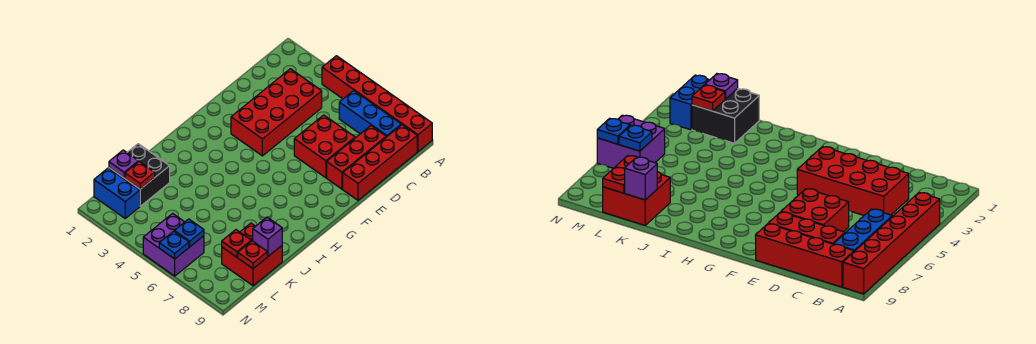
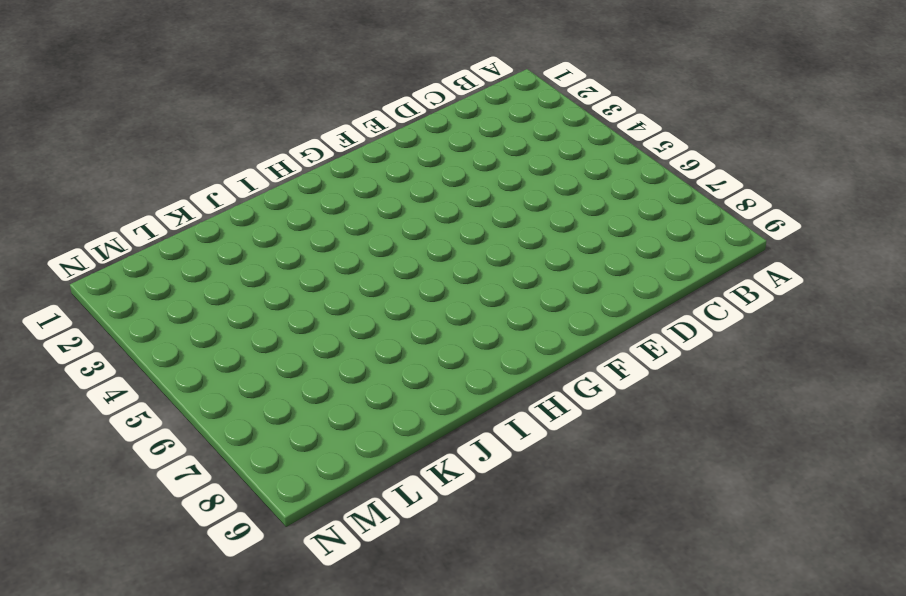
none -> red 1x6 brick [322,56,432,151]
none -> blue 1x3 brick [339,91,401,137]
none -> red 1x4 brick [343,125,417,200]

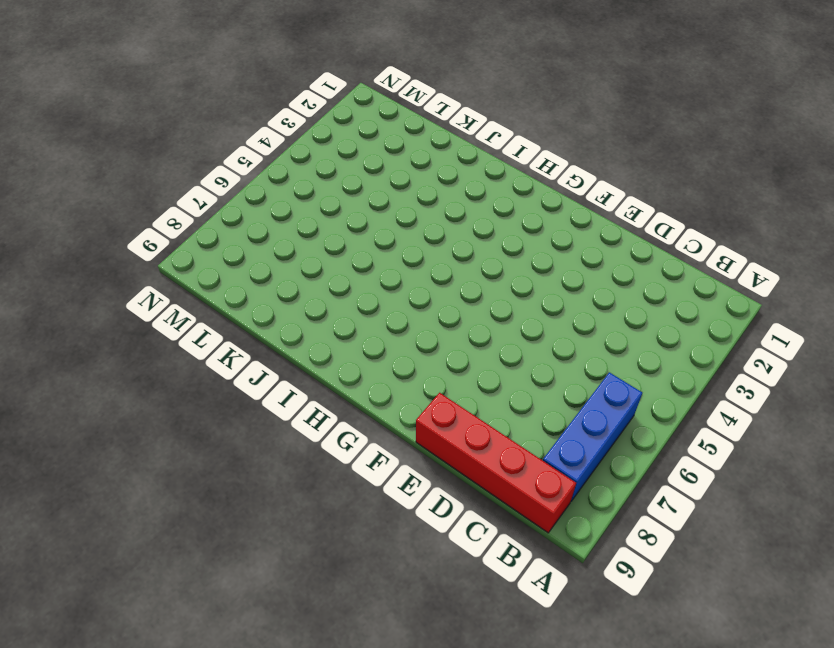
none -> red 1x6 brick [322,56,432,151]
none -> red 2x4 brick [231,69,322,156]
none -> red 1x3 brick [327,126,386,189]

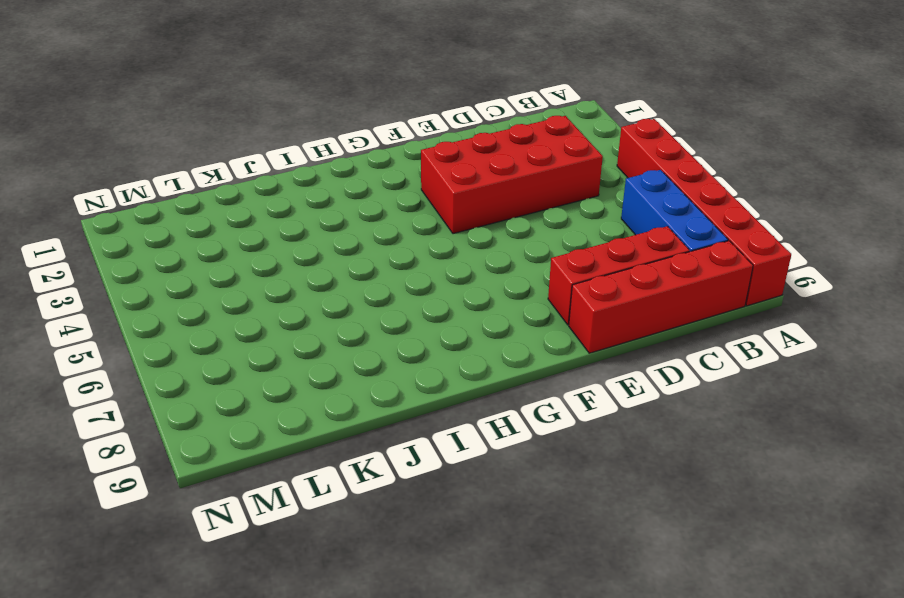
none -> red 2x2 brick [294,115,355,178]
none -> black 2x2 brick [109,144,170,206]
none -> red 2x2 brick [222,223,282,286]

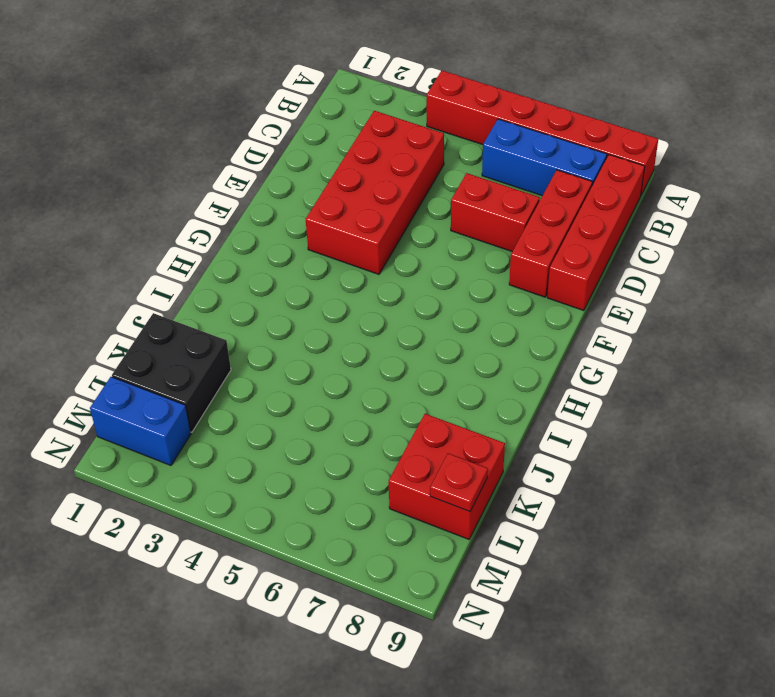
red 1x2 brick [451,173,540,251] -> red 2x2 brick [294,115,355,178]
none -> purple 2x2 brick [143,213,204,276]
none -> purple 1x1 brick [253,217,282,256]
none -> purple 1x1 plate [109,150,138,178]

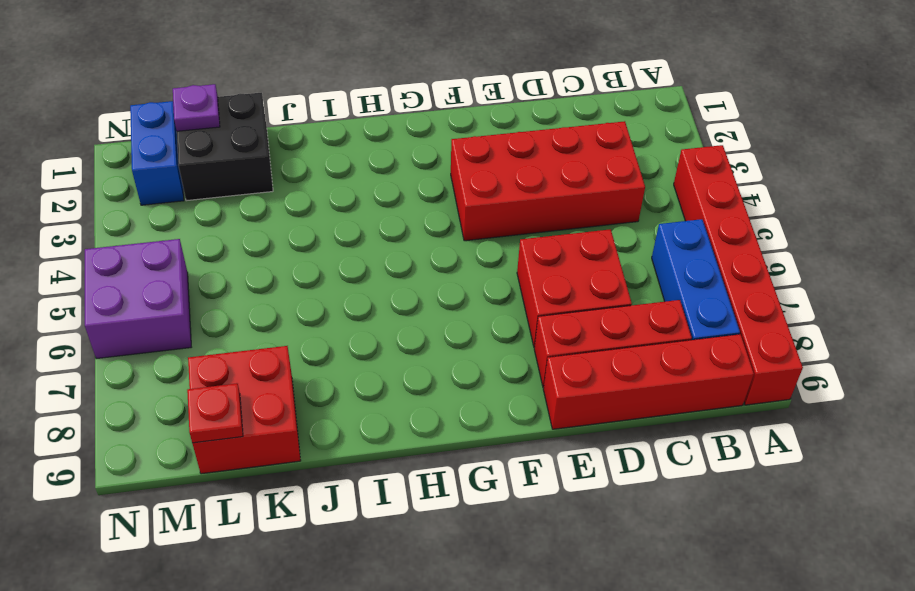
none -> purple 1x1 brick [253,217,282,256]
none -> red 1x1 plate [125,162,155,189]
none -> red 1x1 plate [222,230,251,257]

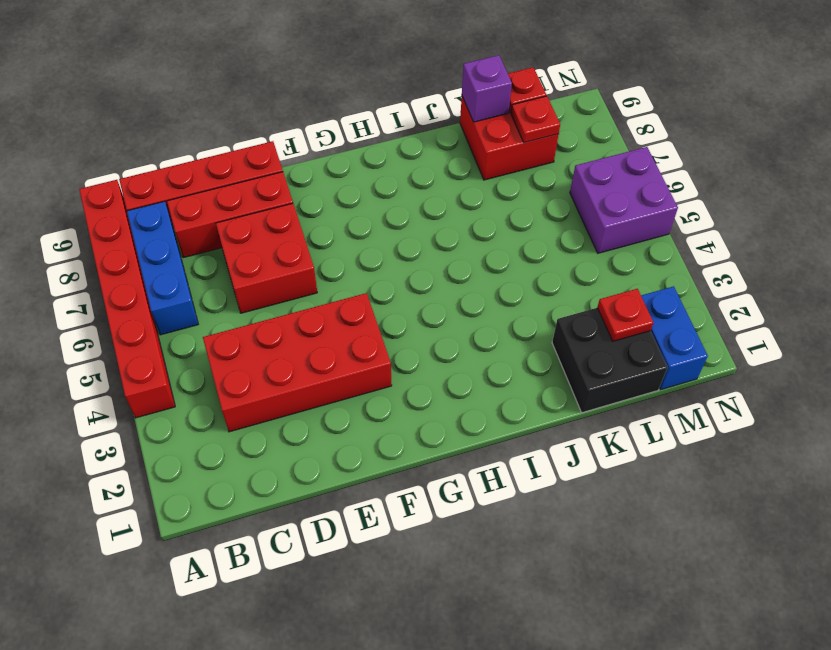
none -> purple 1x1 plate [109,150,138,178]
none -> blue 1x1 plate [174,219,204,247]
none -> blue 1x1 plate [159,231,189,259]

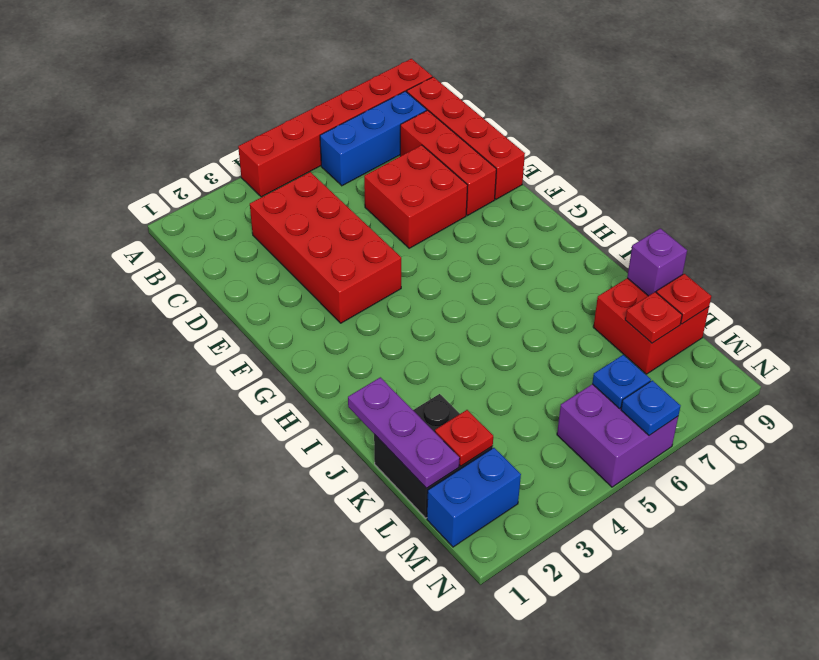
purple 1x3 plate [348,377,460,488] -> purple 1x1 plate [109,150,138,178]

